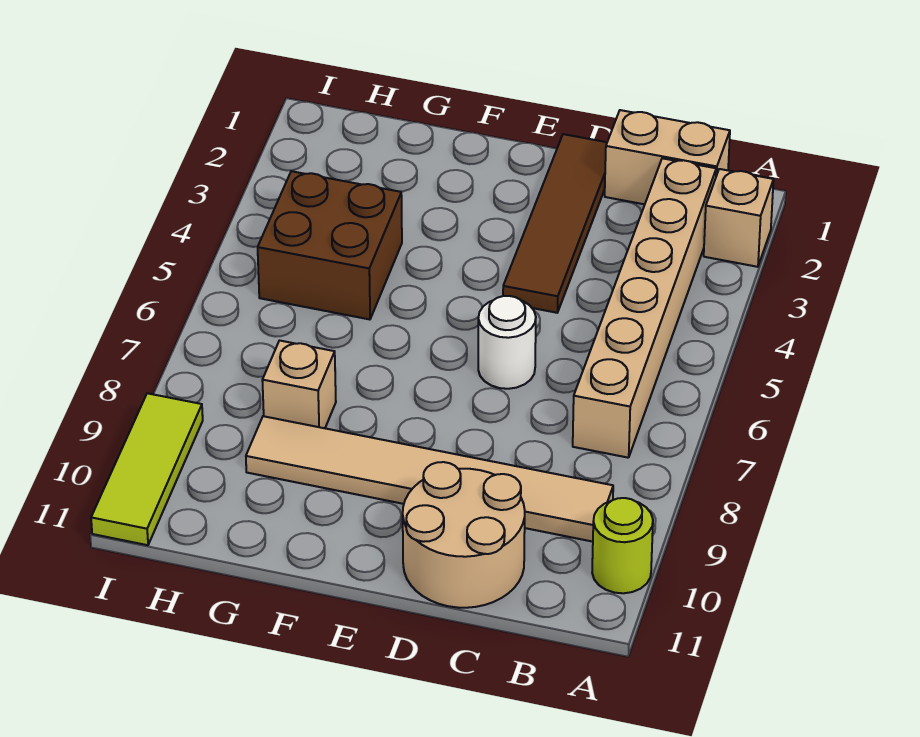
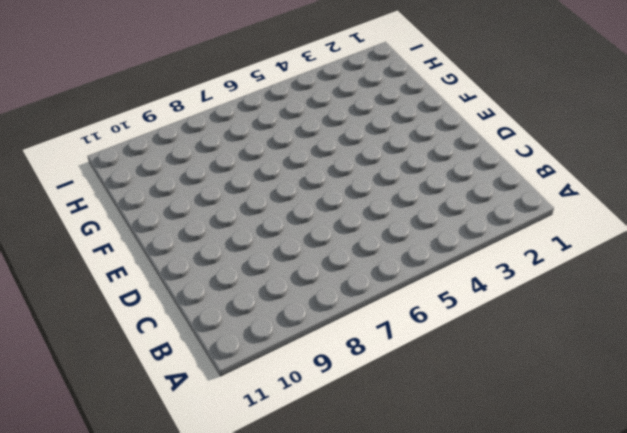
none -> tan 1x1 brick [704,169,774,267]
none -> lime 1x1 round brick [592,498,653,593]

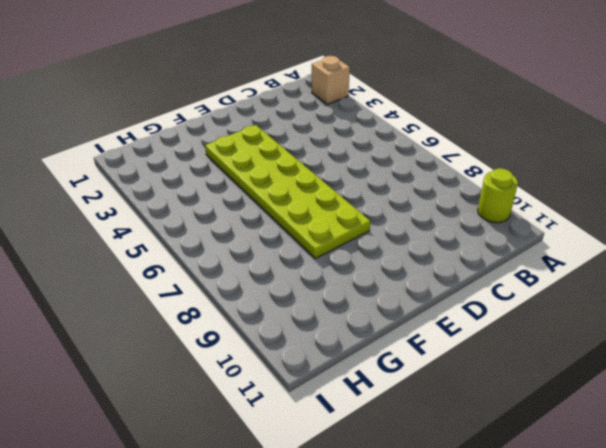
lime 2x6 plate [205,125,370,259] -> none
none -> tan 1x2 brick [605,110,730,204]
none -> tan 1x6 brick [573,158,716,458]

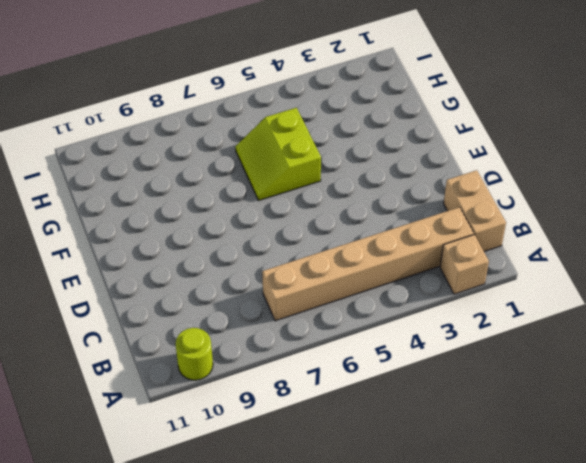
lime 2x2 slope [235,108,321,200] -> brown 2x2 brick [258,171,402,319]
none -> tan 1x6 tile [246,416,613,542]
none -> tan 2x2 round brick [403,462,525,608]

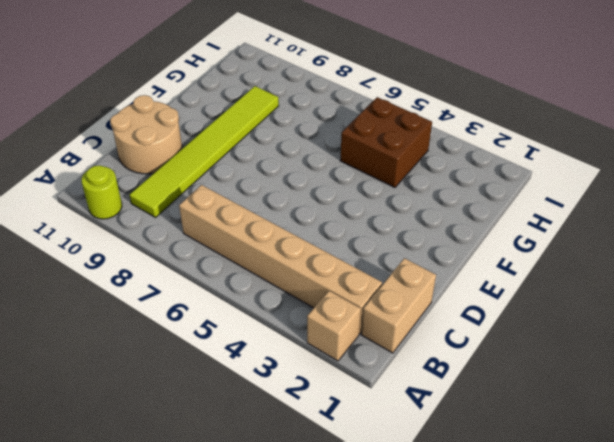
lime 1x6 tile [129,86,279,217] -> tan 1x6 tile [246,416,613,542]
none -> brown 1x4 tile [503,134,607,313]
none -> white 1x1 round brick [478,296,536,389]

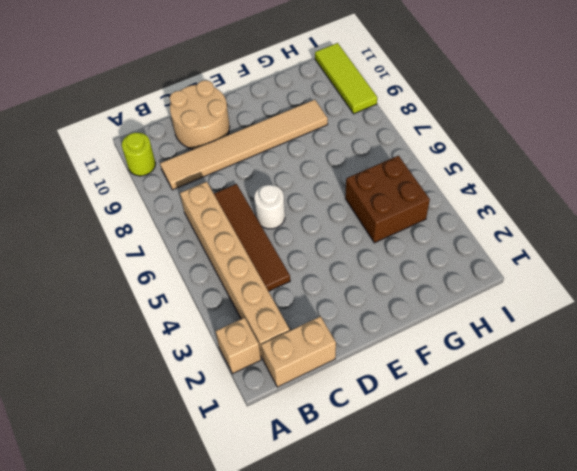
brown 1x4 tile [214,184,290,291] -> brown 1x4 tile moved to [503,134,607,313]
none -> tan 1x1 brick [262,341,336,428]

